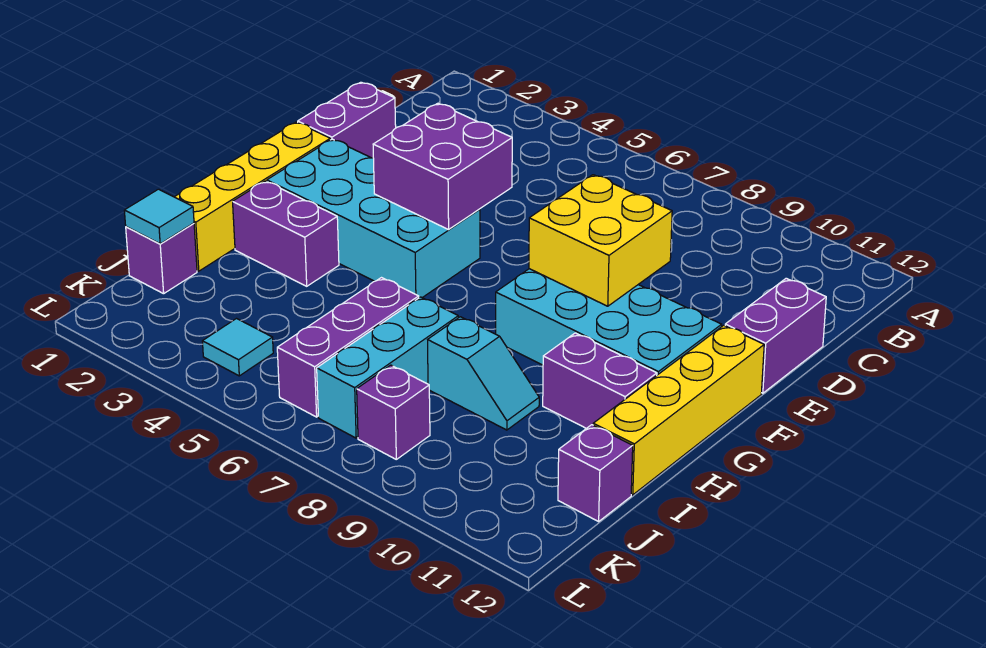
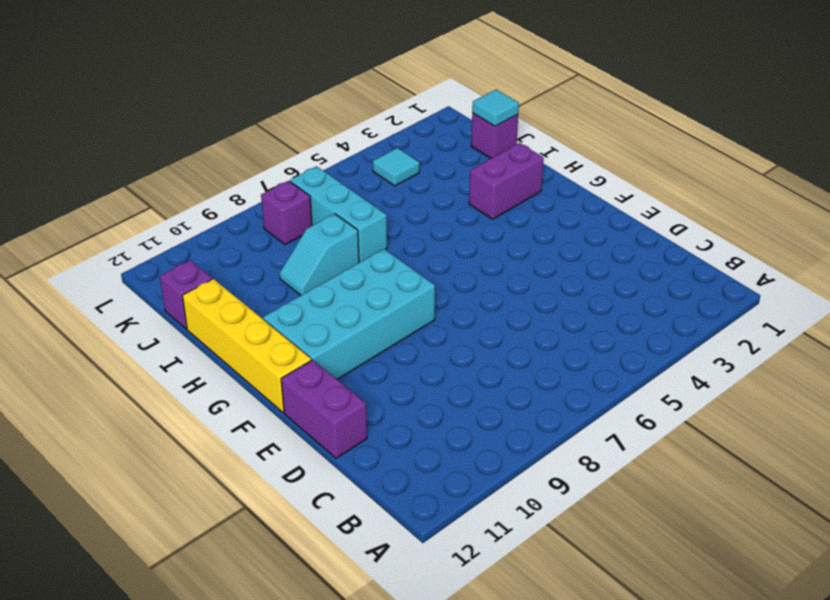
none -> purple 1x2 brick [298,82,396,158]
none -> yellow 1x4 brick [175,122,330,271]
none -> cyan 2x4 brick [267,139,480,298]

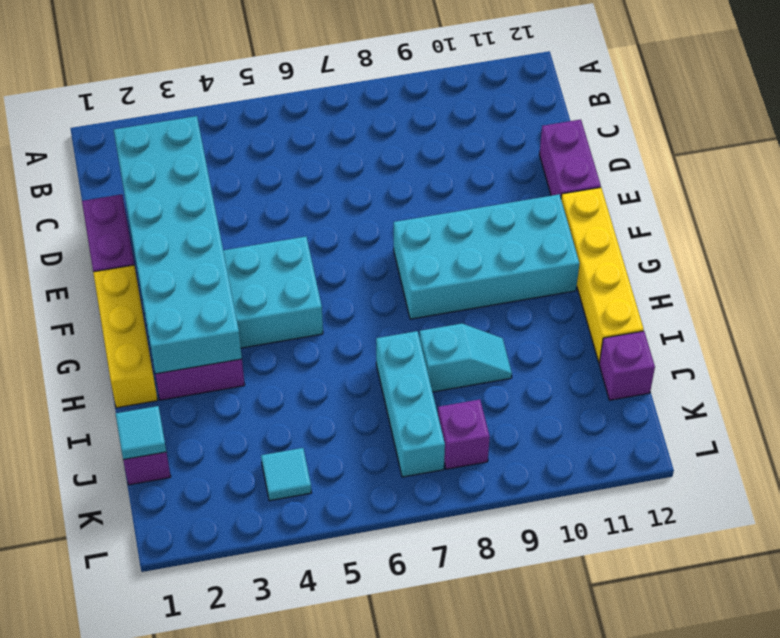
cyan 2x6 brick [114,116,242,374] -> none
yellow 1x3 brick [93,265,157,408] -> yellow 1x4 brick [175,122,330,271]
none -> purple 1x2 brick [543,333,657,428]
none -> purple 1x3 brick [277,278,419,417]
none -> purple 2x2 brick [373,103,512,230]

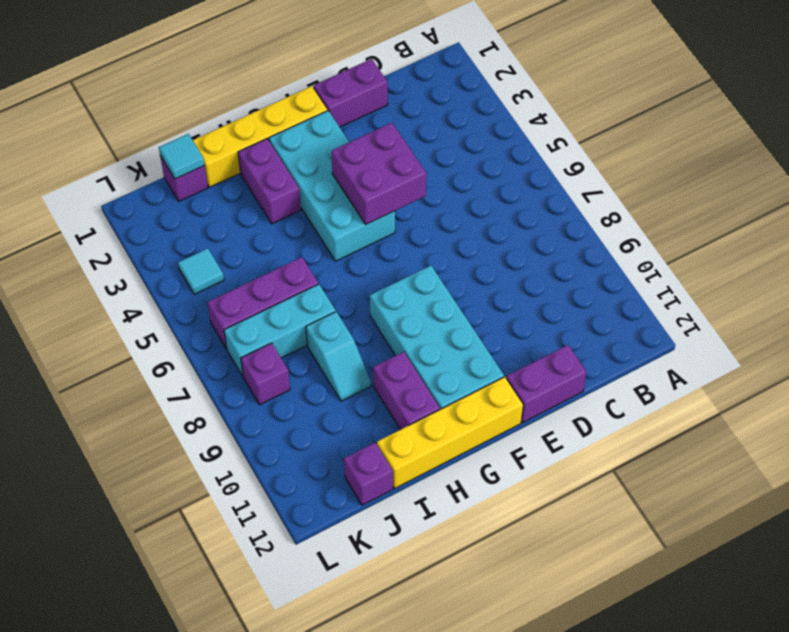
none -> yellow 2x2 brick [529,175,672,306]

